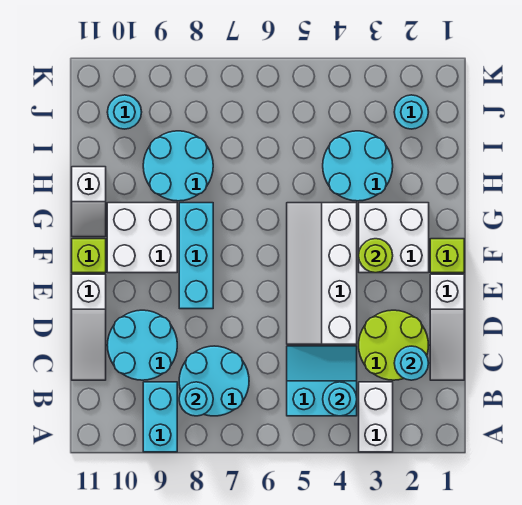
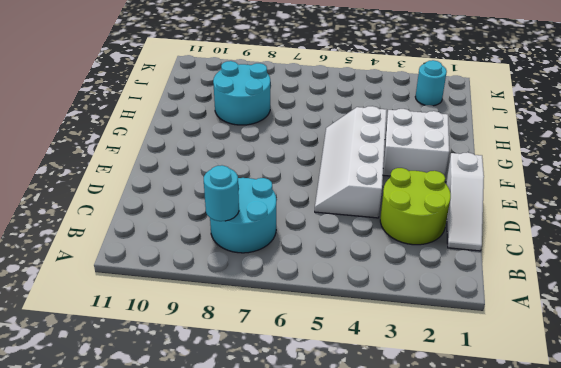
none -> white 1x2 brick [359,382,393,452]
none -> cyan 1x2 brick [143,382,177,452]
none -> cyan 2x2 slope [287,346,357,416]

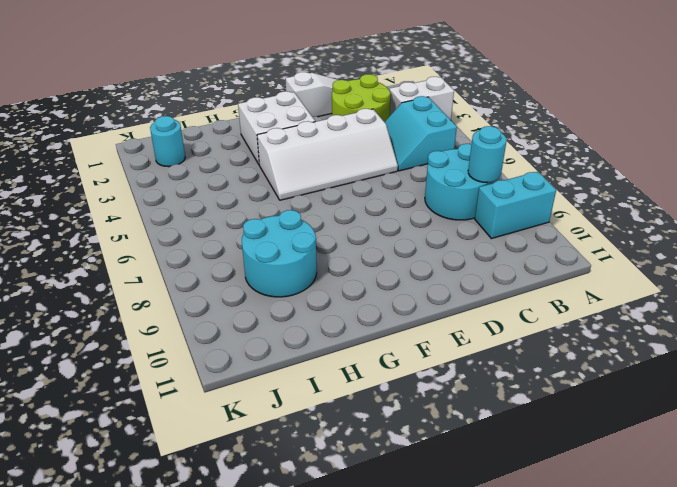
none -> cyan 2x2 round brick [107,310,177,380]
none -> white 1x3 slope [72,274,106,380]
none -> cyan 1x3 brick [179,203,213,309]

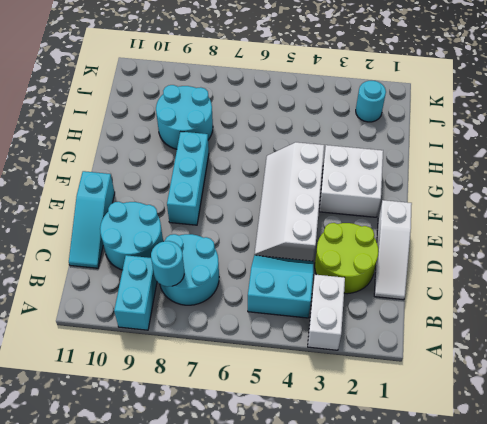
cyan 1x3 slope [69,171,115,268] -> white 1x3 slope [72,274,106,380]
none -> lime 1x1 brick [430,239,464,273]
none -> white 2x2 brick [107,203,177,273]
none -> lime 1x1 brick [72,239,106,273]

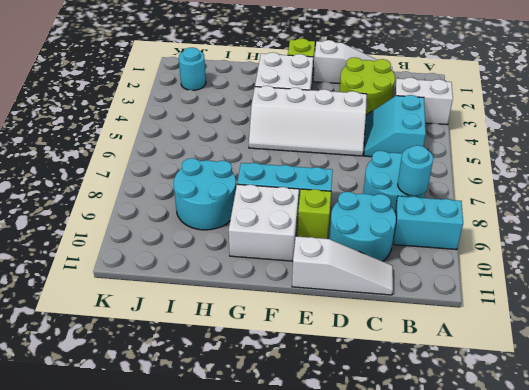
lime 1x1 brick [297,189,331,239] -> lime 1x1 brick moved to [72,239,106,273]
none -> white 1x2 slope [72,167,106,237]
none -> cyan 2x2 round brick [323,131,393,201]
none -> cyan 1x1 round brick [107,95,142,129]

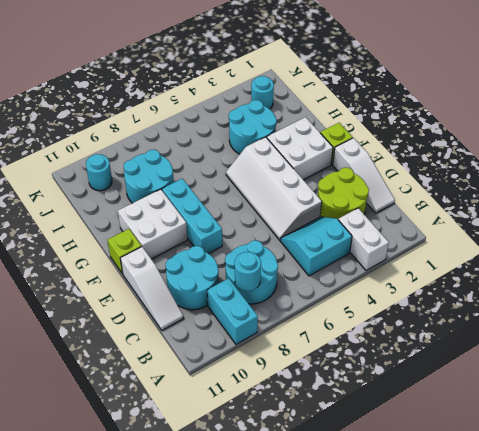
none -> white 1x2 slope [72,167,106,237]
none -> cyan 1x1 round brick [323,382,357,416]
none -> cyan 1x1 round brick [394,346,428,380]

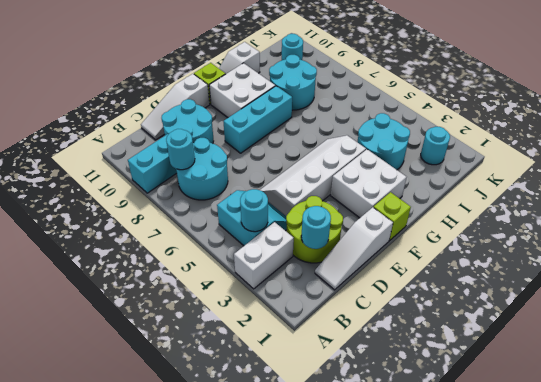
none -> lime 1x1 round brick [359,239,393,273]

